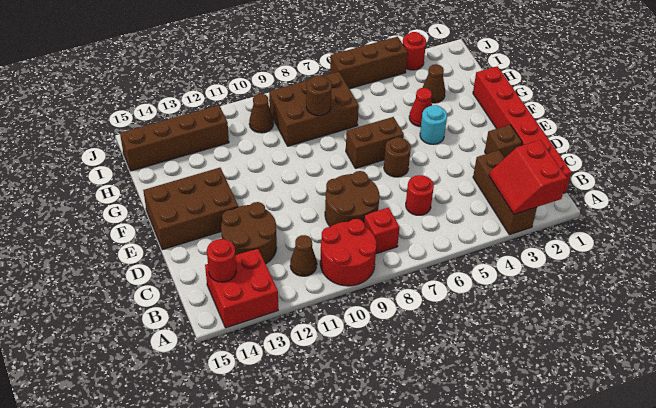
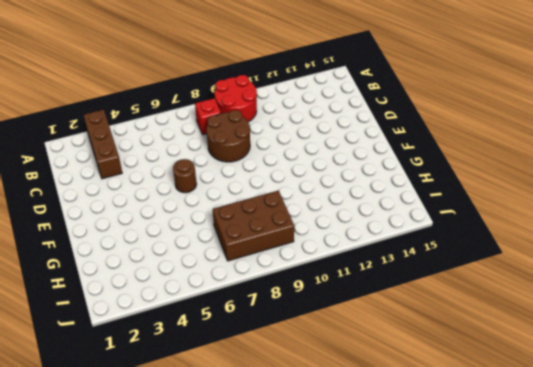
none -> red 2x2 brick [205,248,278,328]
none -> red 1x6 brick [473,66,572,193]
none -> brown 1x1 cone [290,235,317,276]

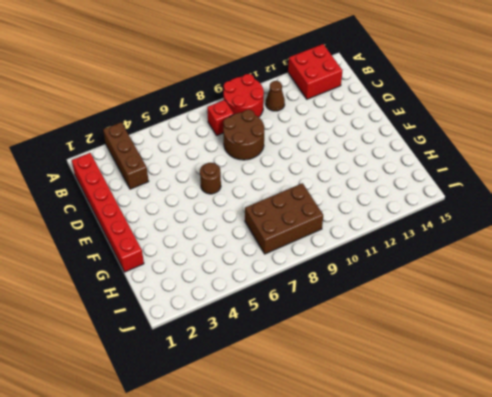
none -> red 1x1 round brick [406,175,434,215]
none -> brown 2x2 round brick [221,202,277,264]
none -> brown 1x1 brick [485,125,522,158]

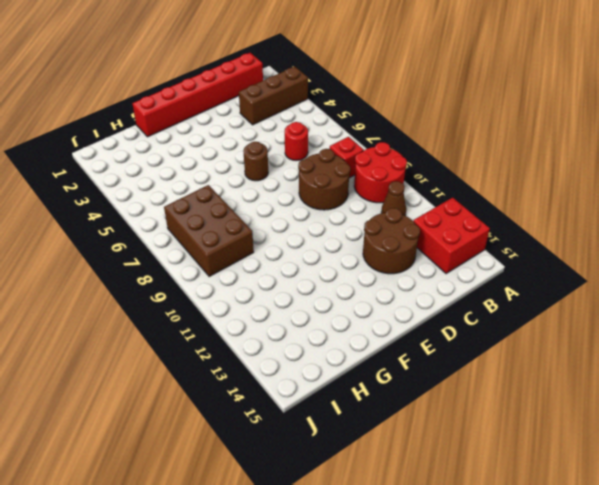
none -> brown 1x1 brick [485,125,522,158]
none -> brown 2x3 brick [143,168,238,250]
none -> cyan 1x1 round brick [420,105,447,144]

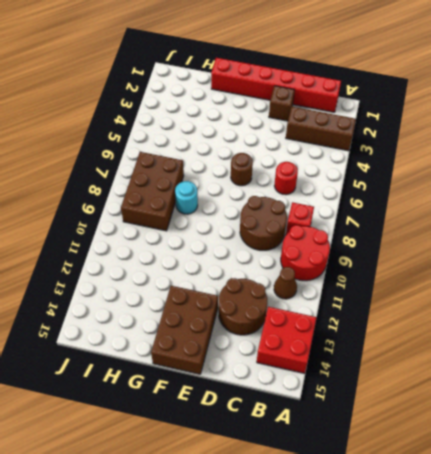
cyan 1x1 round brick [175,181,198,214] -> cyan 1x1 round brick moved to [420,105,447,144]
none -> brown 1x2 brick [346,117,404,168]
none -> red 1x1 cone [409,88,432,127]
none -> brown 1x1 cone [423,64,445,103]

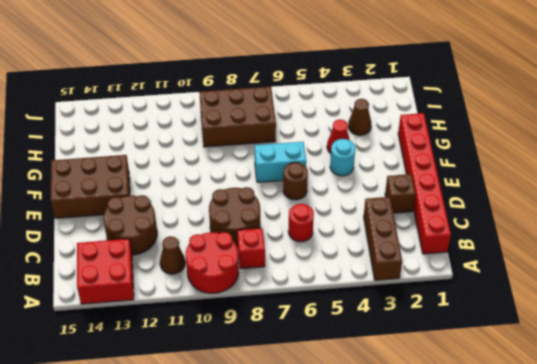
cyan 1x2 brick [255,142,306,182] -> brown 1x2 brick [346,117,404,168]
none -> brown 1x1 cone [249,94,274,133]
none -> brown 1x4 brick [120,105,229,171]
none -> red 1x1 round brick [403,32,426,70]

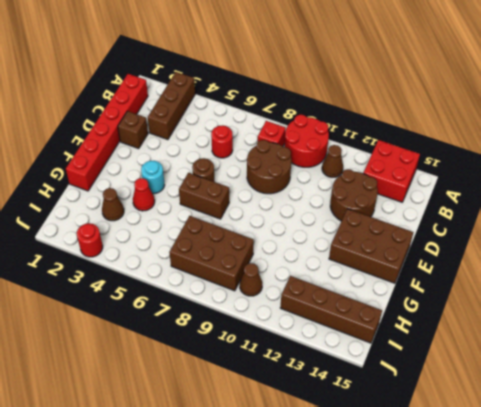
none -> brown 1x3 brick [330,37,408,89]
none -> red 2x2 slope [489,140,567,214]
none -> red 1x1 round brick [207,239,236,282]

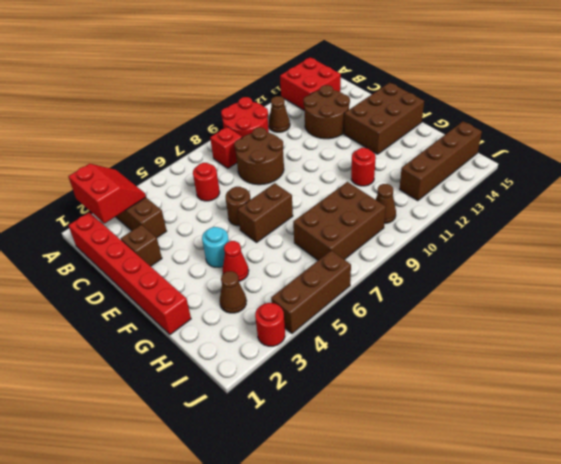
red 1x1 round brick [351,148,376,186] -> red 1x1 round brick moved to [207,239,236,282]
none -> brown 1x1 round brick [306,75,332,116]

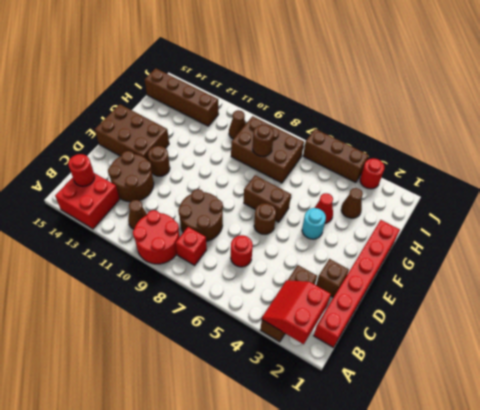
brown 1x1 round brick [148,146,170,176] -> none

